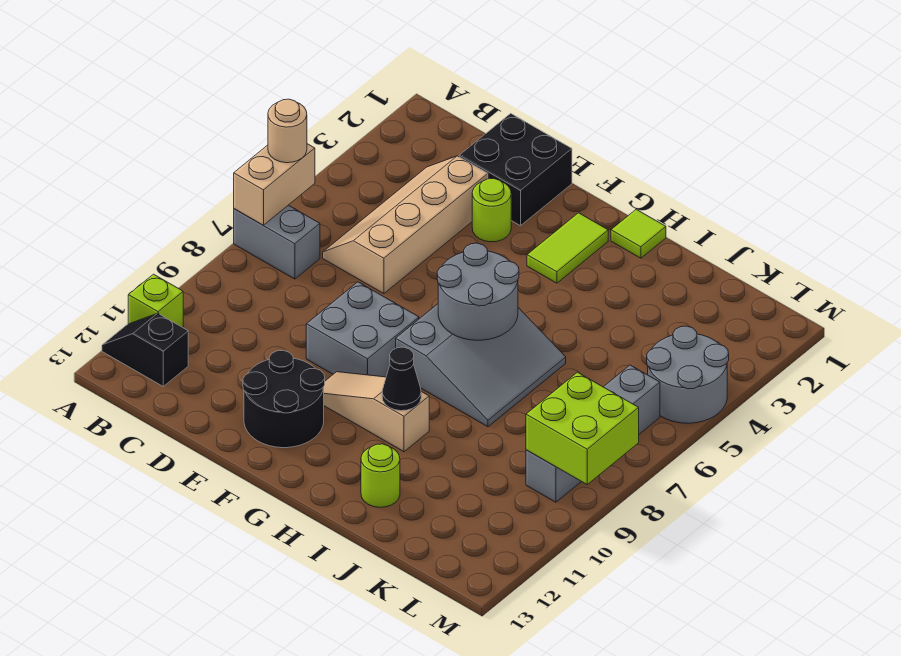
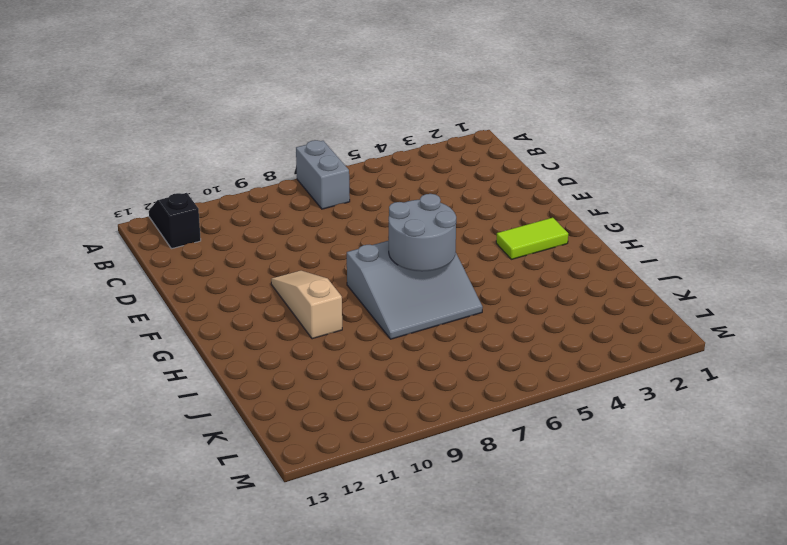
none -> lime 1x1 brick [128,274,183,327]
none -> tan 2x4 slope [323,156,488,294]
none -> black 2x2 brick [459,113,572,226]

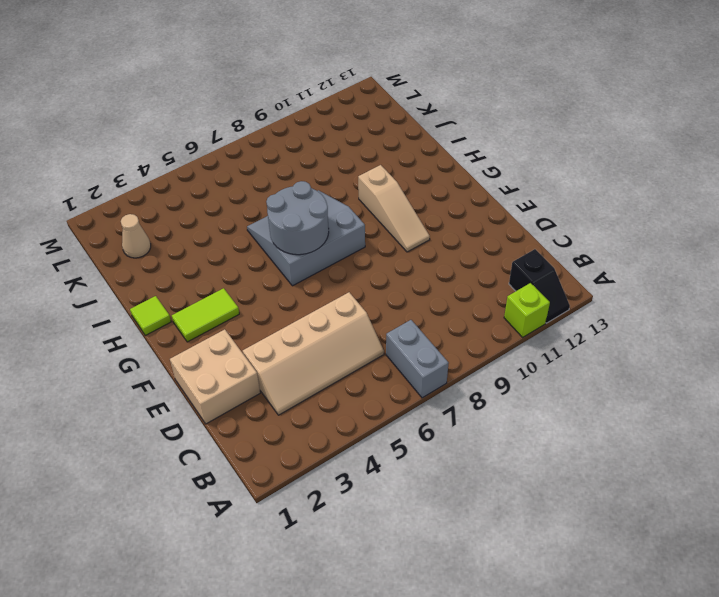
tan 2x2 brick [170,329,260,424] -> black 2x2 brick [459,113,572,226]
tan 1x1 cone [121,214,151,258] -> none
none -> lime 1x1 round brick [472,179,511,242]
none -> grey 2x2 brick [306,282,419,377]
none -> black 2x2 round brick [243,350,325,448]

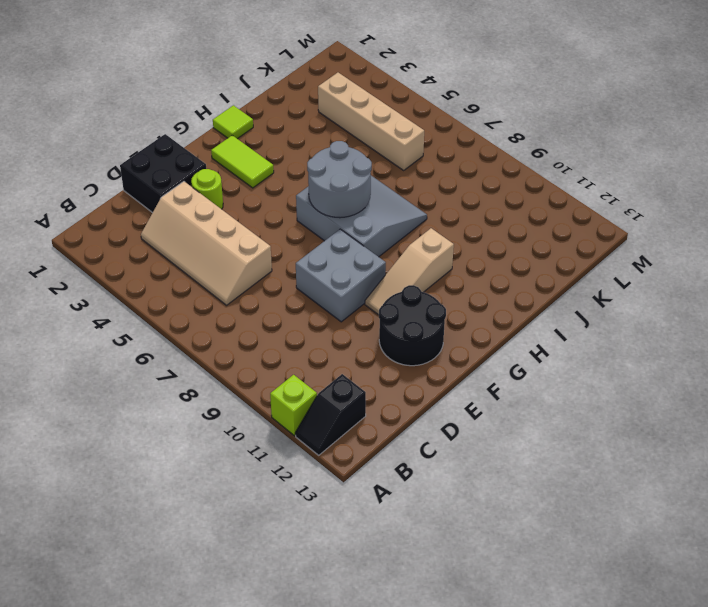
tan 1x4 brick [318,73,424,170] -> none
none -> grey 1x2 brick [234,205,320,279]
none -> lime 1x1 round brick [361,444,400,507]
none -> grey 2x2 round brick [647,326,729,423]

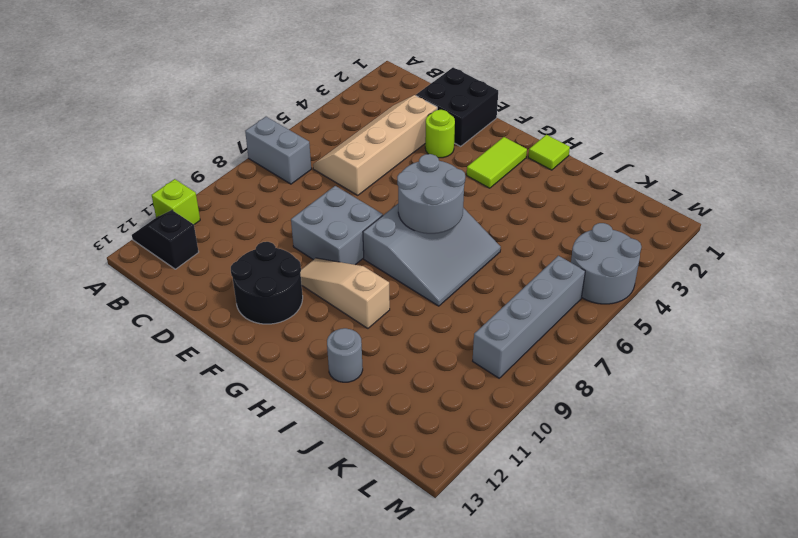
grey 1x1 round brick [327,328,363,382] -> lime 1x1 round brick [361,444,400,507]
none -> tan 1x2 brick [234,144,315,225]
none -> black 1x1 cone [382,347,421,411]
none -> lime 2x2 brick [526,372,639,484]

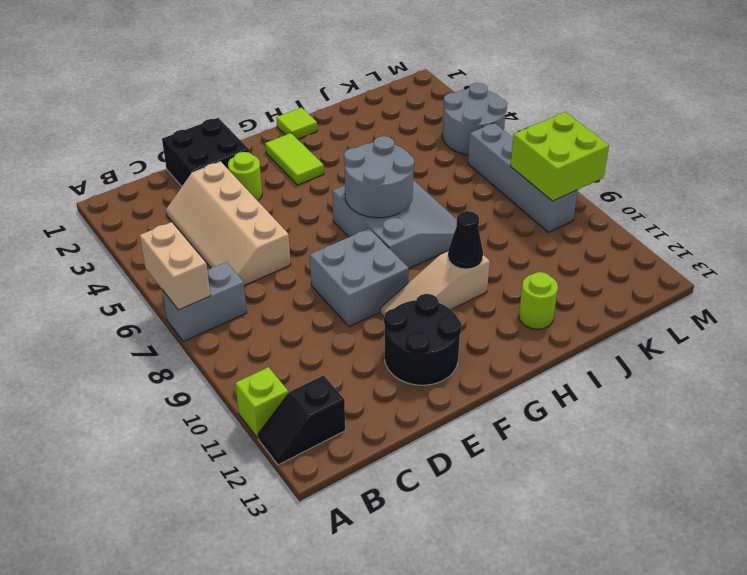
none -> tan 1x1 round brick [268,99,307,163]

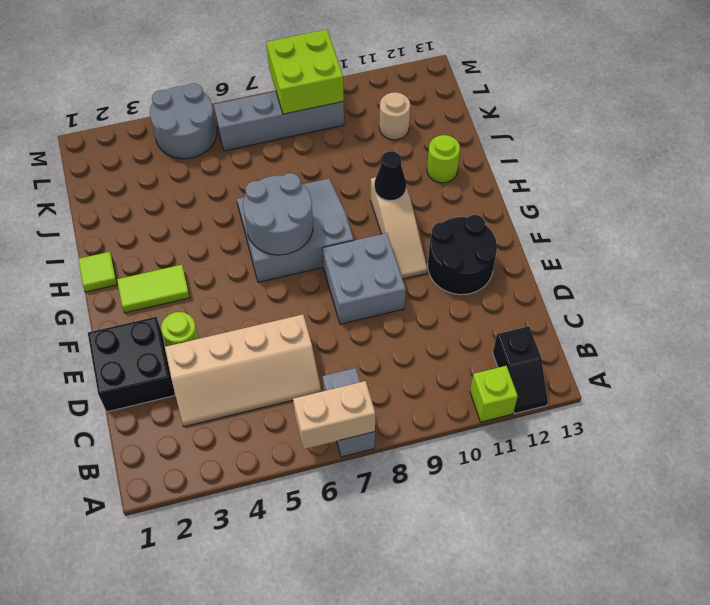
tan 1x1 round brick [379,92,410,140] -> tan 1x1 round brick moved to [268,99,307,163]

